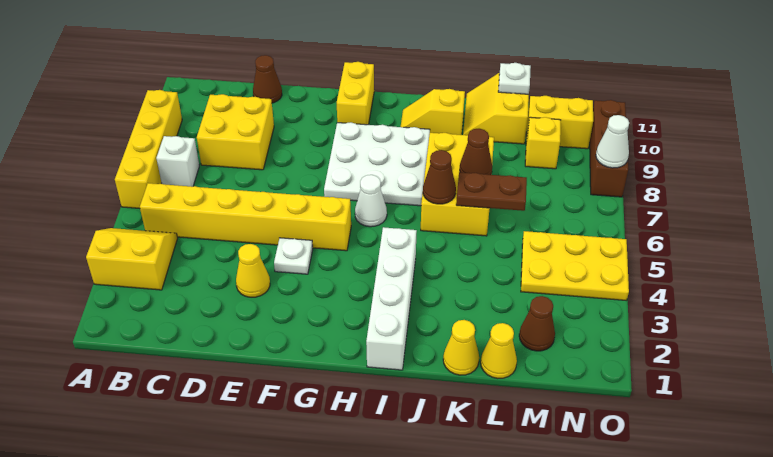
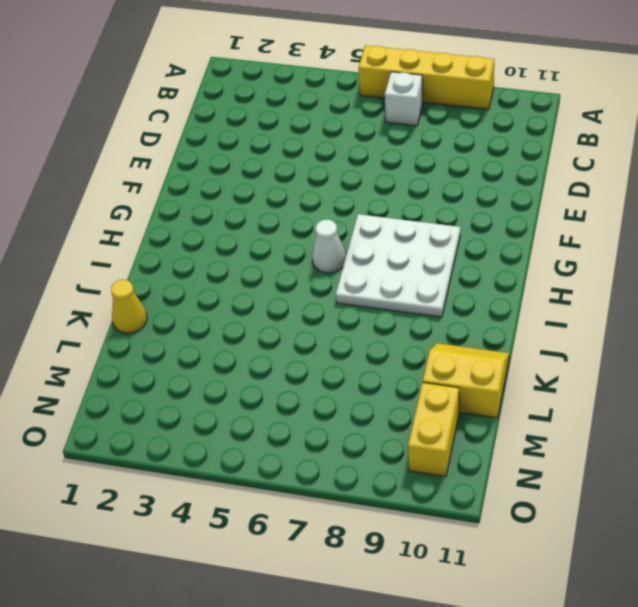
none -> yellow 2x2 slope [86,228,177,290]
none -> yellow 1x6 brick [140,183,351,251]
none -> yellow 2x2 brick [197,94,274,170]

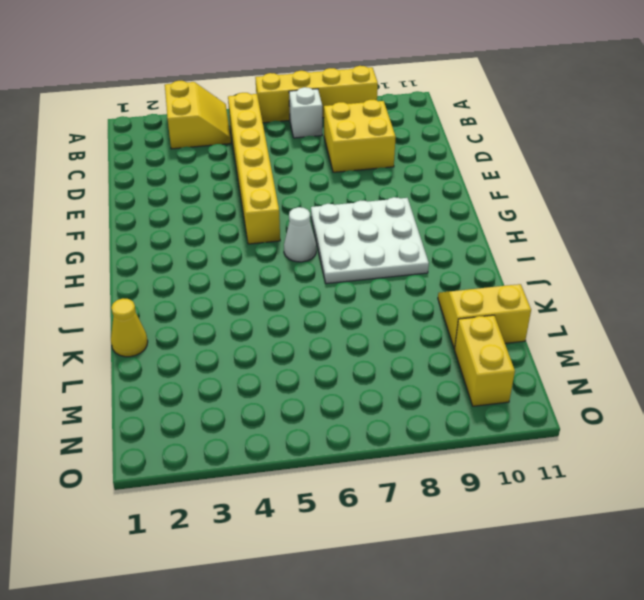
none -> brown 1x1 cone [253,55,282,103]
none -> yellow 1x1 cone [236,244,270,297]
none -> white 1x1 plate [274,238,313,274]

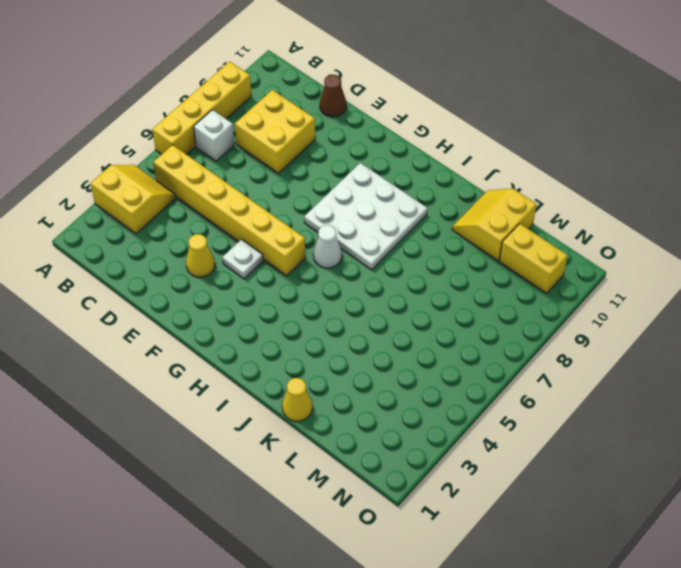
none -> yellow 1x2 brick [337,62,374,125]
none -> white 1x4 brick [366,227,417,370]
none -> yellow 1x2 slope [401,89,465,135]

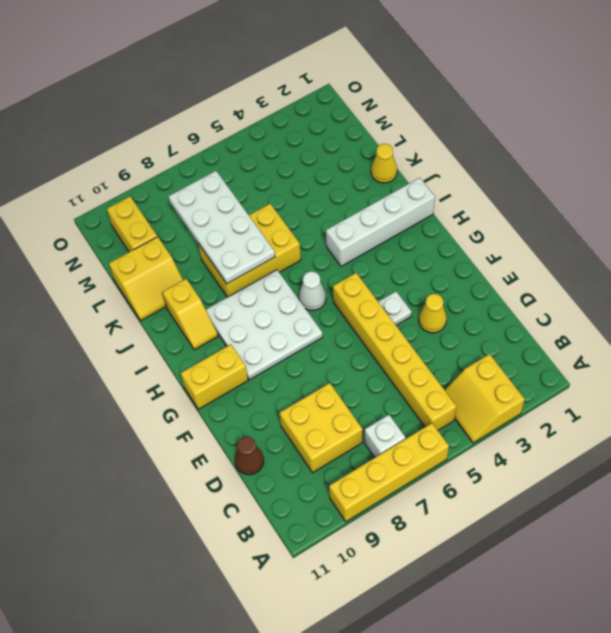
white 2x4 plate [168,171,275,284] -> brown 1x1 cone [460,129,492,175]
none -> yellow 1x1 cone [481,323,517,378]
none -> brown 1x1 cone [519,296,555,351]
none -> yellow 2x3 plate [521,231,629,301]

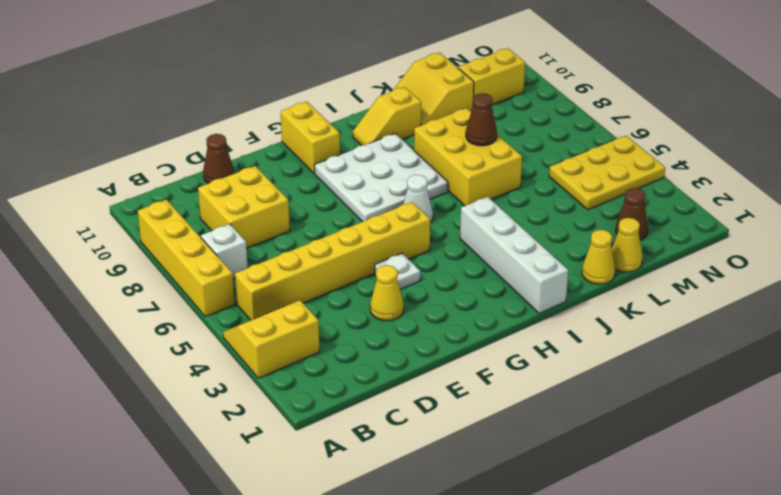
none -> yellow 1x1 brick [525,117,561,169]
none -> brown 1x3 brick [590,100,628,197]
none -> brown 1x1 cone [423,150,456,204]

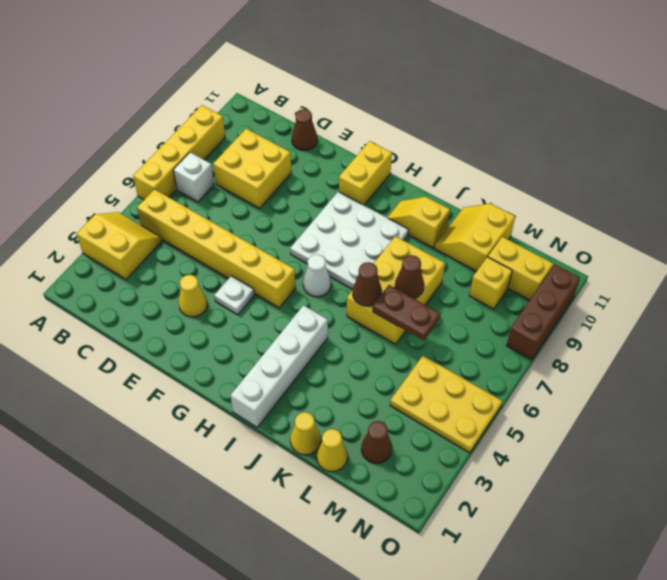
none -> white 1x1 plate [498,63,531,94]
none -> white 1x1 cone [596,115,629,168]

